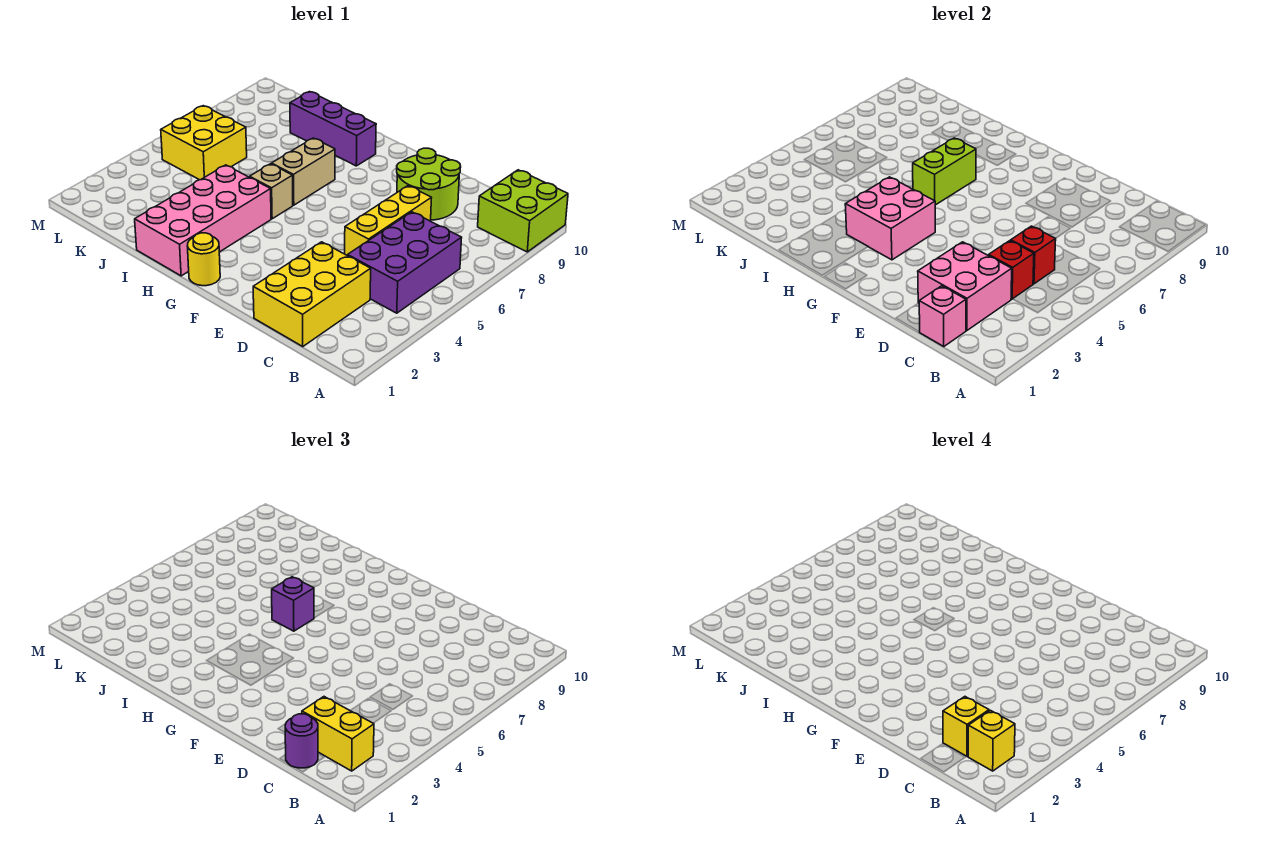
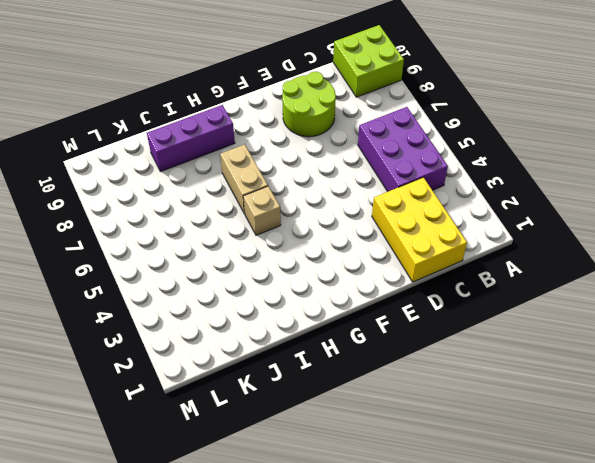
none -> yellow 1x3 brick [345,186,431,256]
none -> yellow 1x1 round brick [187,233,220,286]
none -> pink 2x4 brick [135,165,271,276]

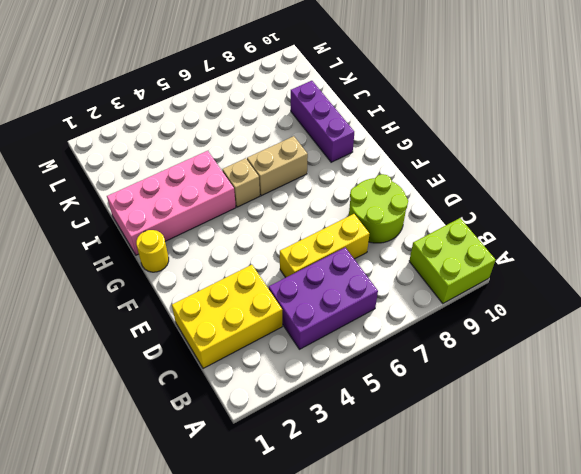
none -> yellow 2x2 brick [161,106,247,180]
none -> pink 1x1 brick [919,286,966,346]
none -> pink 2x2 brick [918,242,1012,330]

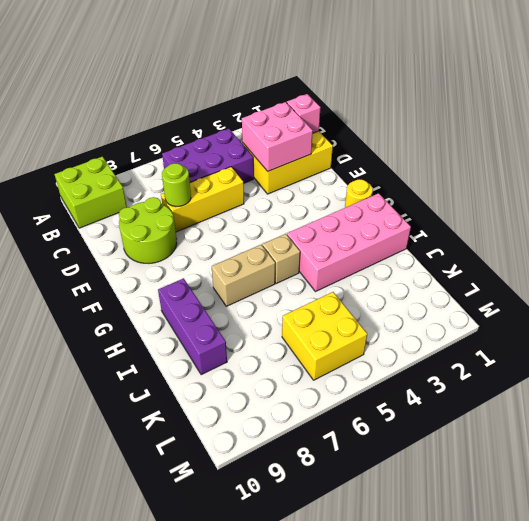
lime 1x1 round brick [162,163,191,206] -> none
none -> red 1x1 brick [989,241,1034,299]
none -> red 1x1 brick [1011,226,1056,284]
none -> pink 2x2 brick [845,177,935,260]

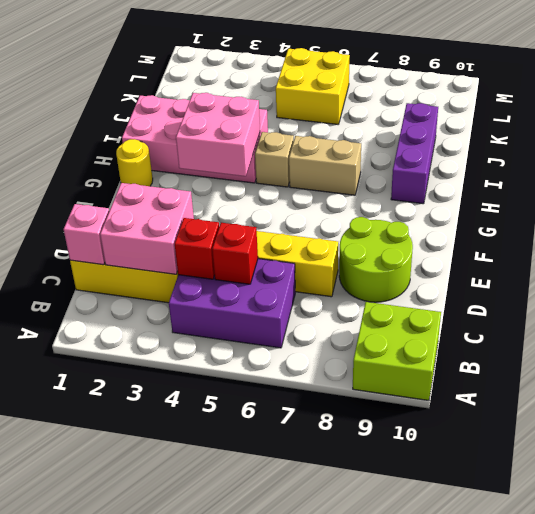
none -> lime 1x2 brick [913,138,976,205]
none -> yellow 1x2 brick [302,697,374,771]
none -> purple 1x1 round brick [285,714,318,768]

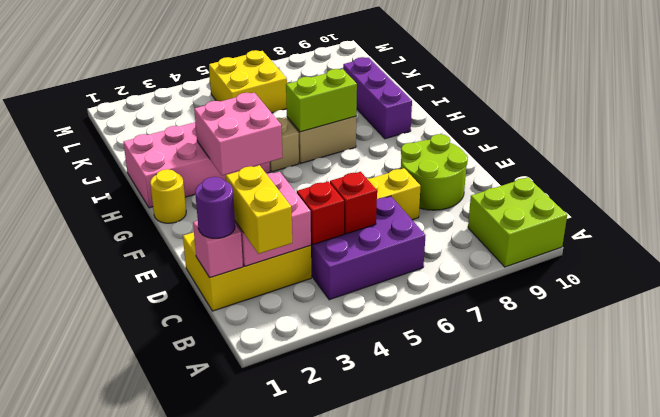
none -> purple 1x1 brick [272,577,314,631]
none -> yellow 1x1 brick [968,710,1015,771]
none -> yellow 1x1 brick [943,697,989,756]

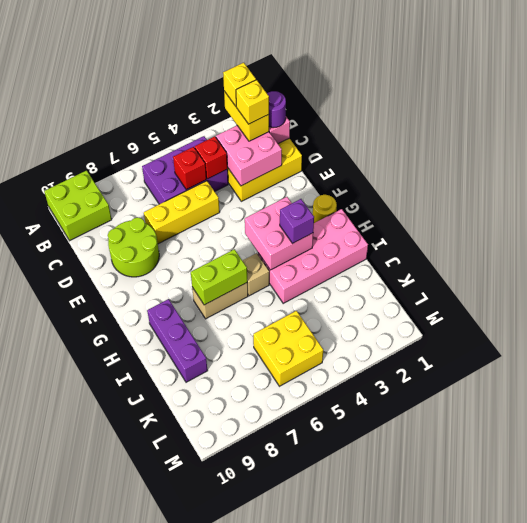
purple 1x1 brick [280,199,314,244] -> purple 1x1 brick moved to [272,577,314,631]

